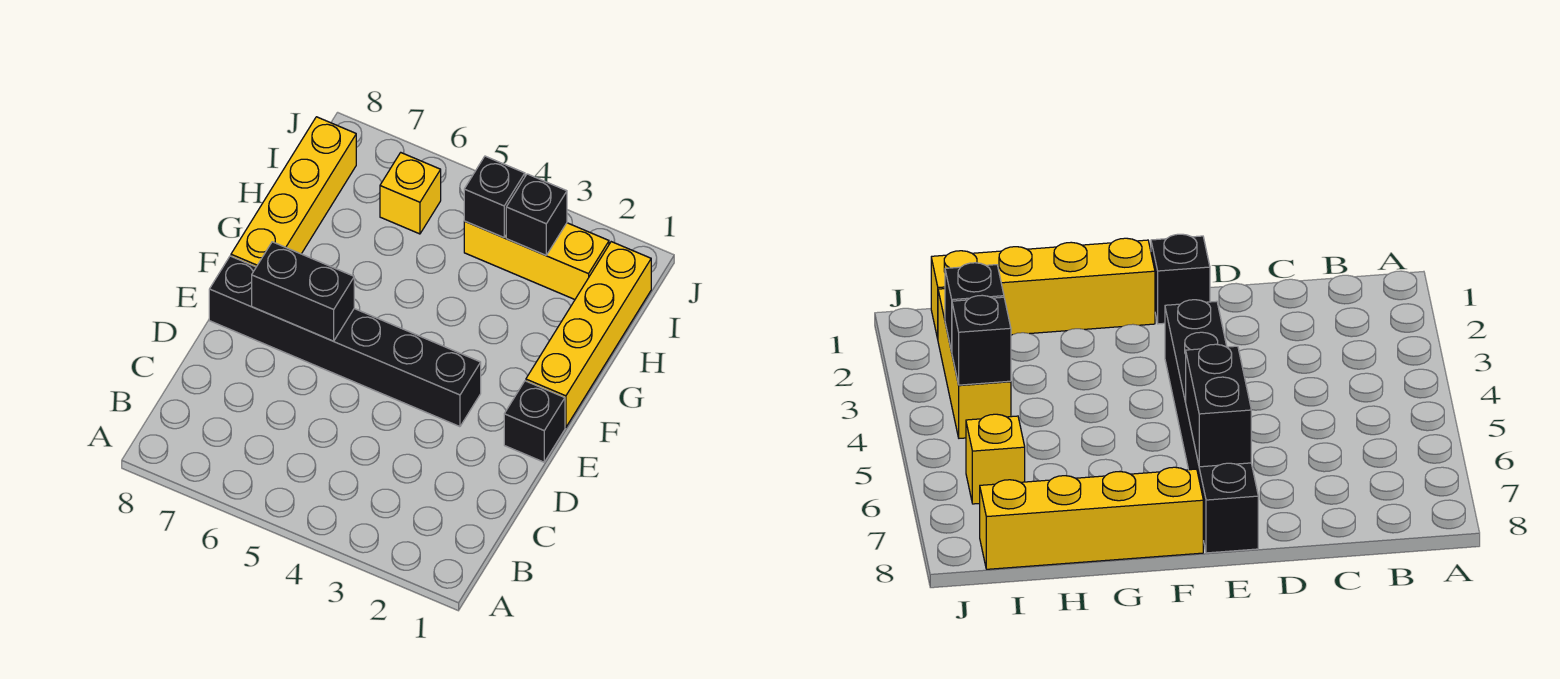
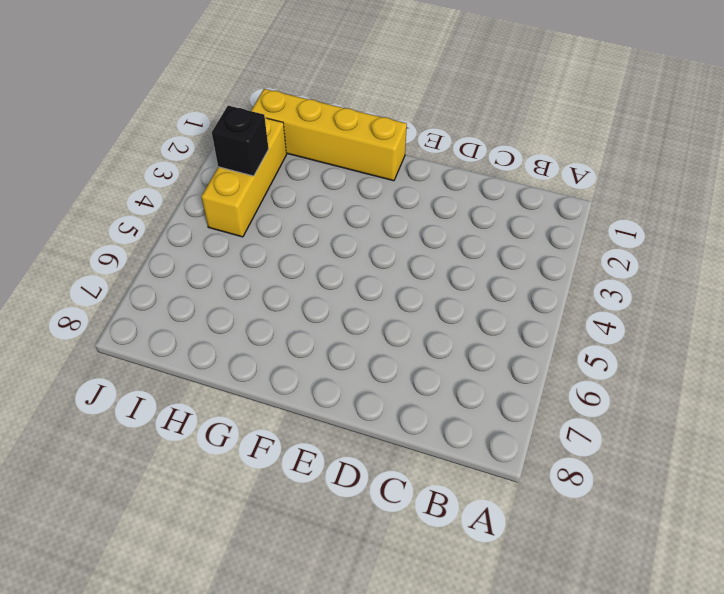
none -> black 1x1 brick [504,381,565,462]
none -> black 1x6 brick [209,256,481,427]

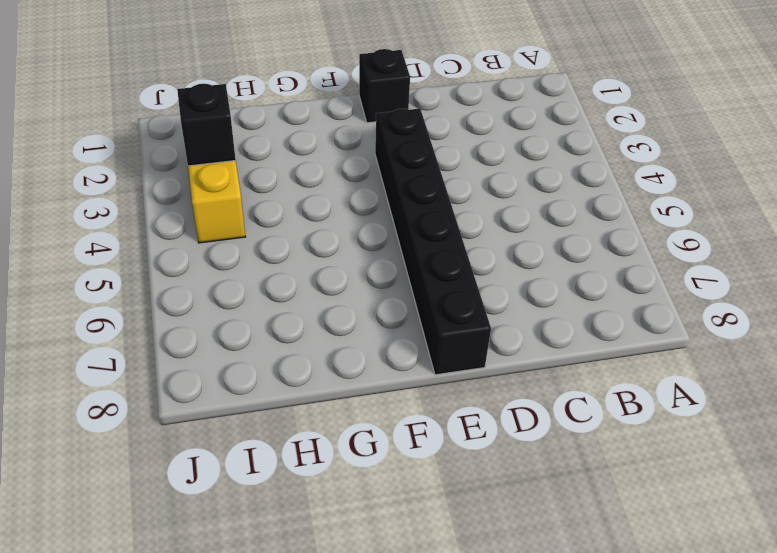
none -> yellow 1x4 brick [526,242,651,427]
none -> yellow 1x4 brick [231,117,356,267]

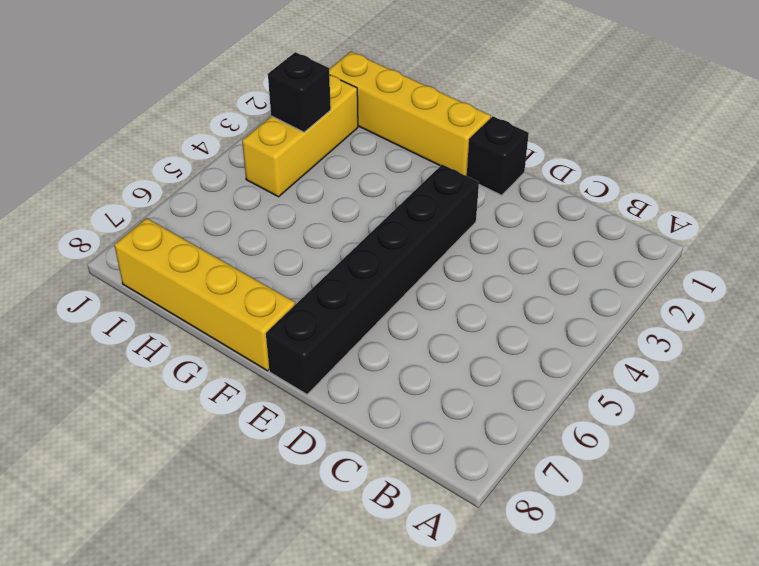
none -> yellow 1x1 brick [380,153,441,234]
none -> black 1x2 brick [252,242,354,341]

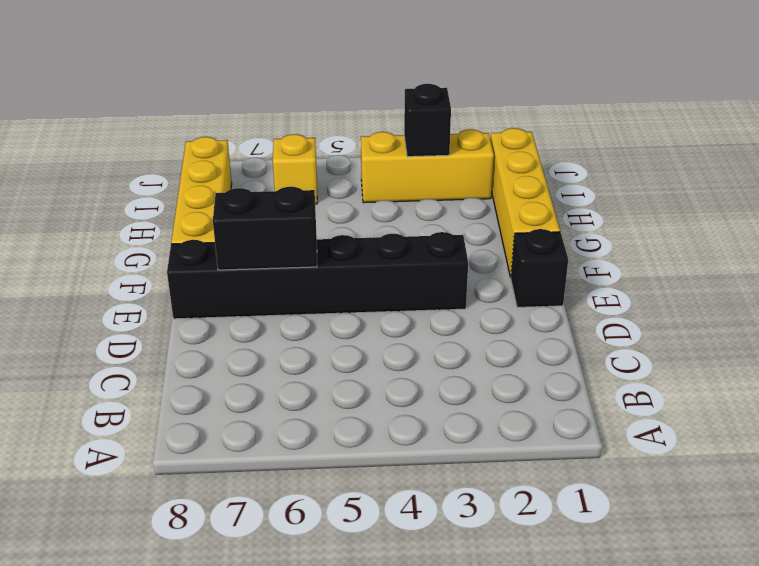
none -> black 1x1 brick [464,156,525,238]

